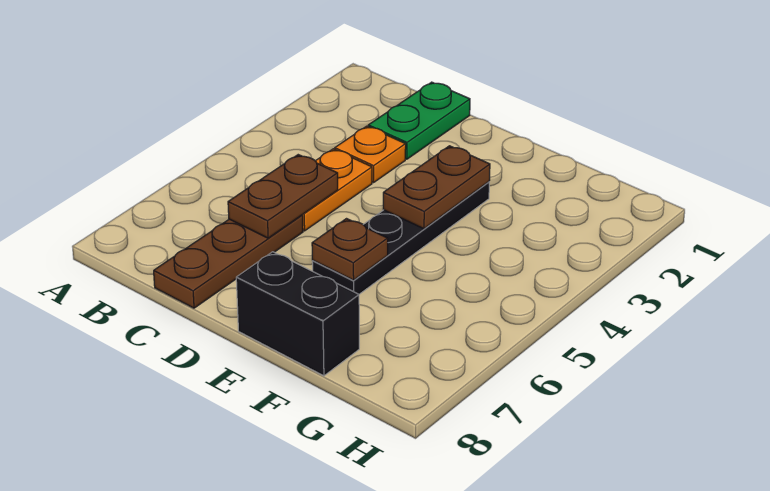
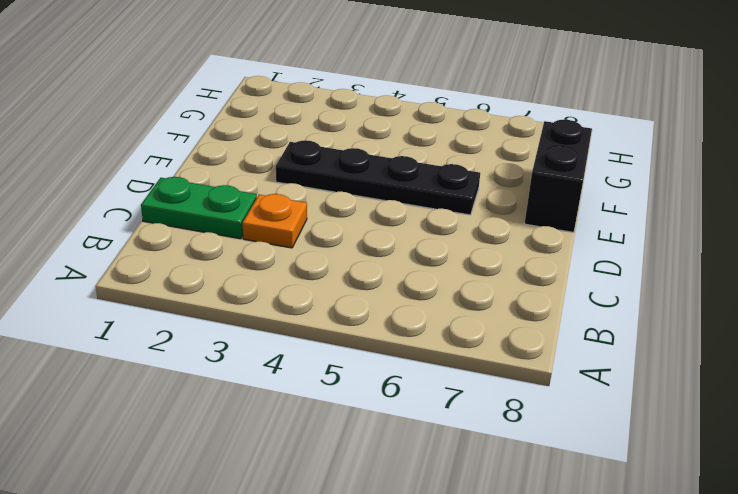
none -> orange 1x2 plate [303,149,372,231]
none -> brown 1x3 plate [154,215,303,308]

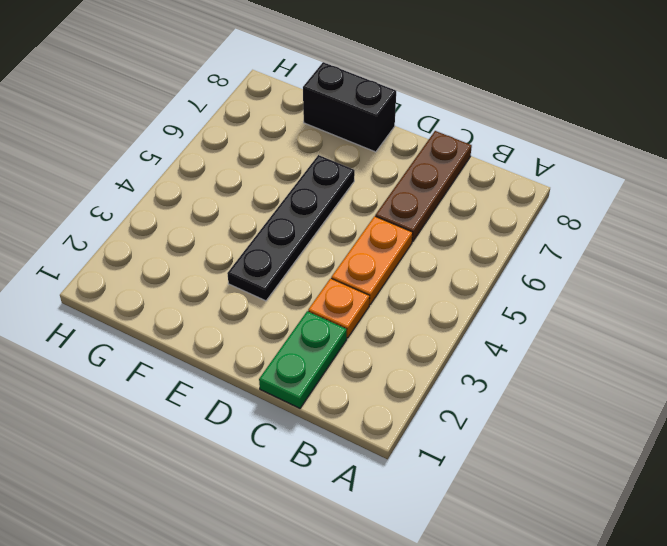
none -> brown 1x2 plate [228,155,338,238]
none -> brown 1x2 plate [383,146,490,229]

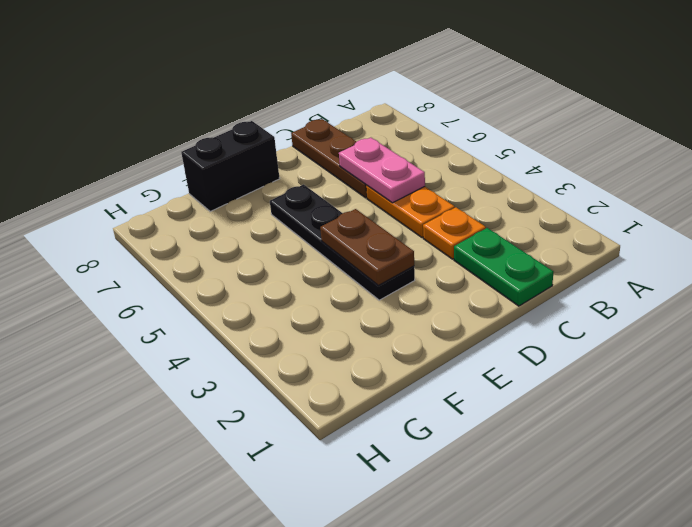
pink 1x2 plate [339,138,425,203] -> brown 1x2 plate [228,155,338,238]
none -> brown 1x1 plate [312,219,388,280]

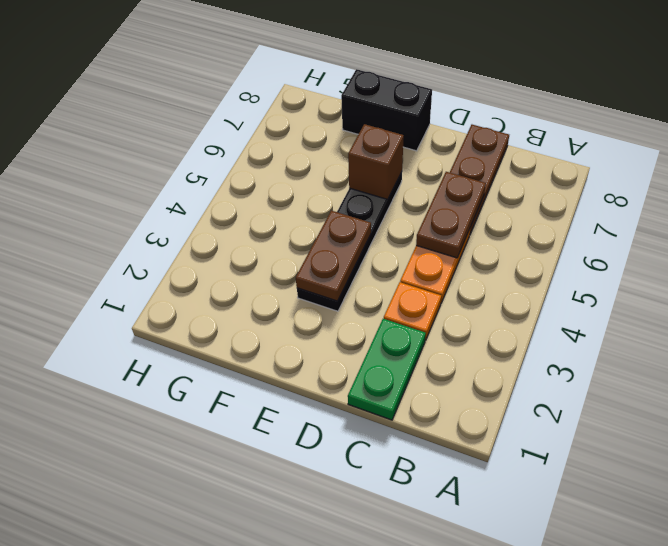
brown 1x1 brick [348,124,404,200] -> brown 1x1 plate [312,219,388,280]

